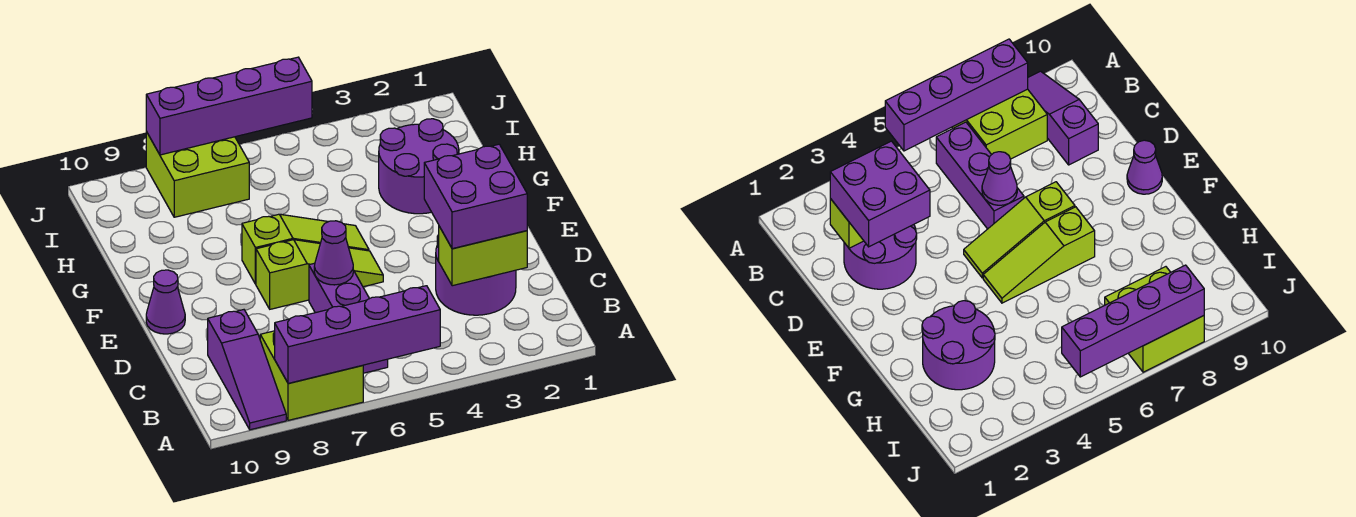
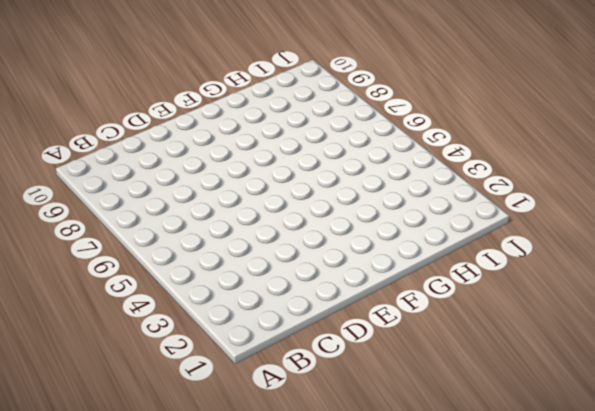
none -> lime 2x2 brick [260,331,363,420]
none -> purple 1x3 slope [208,310,286,430]
none -> purple 1x3 brick [309,263,388,373]

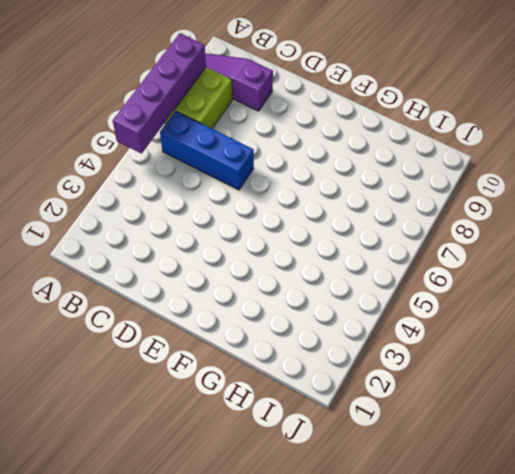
blue 1x3 brick [160,111,254,190] -> purple 1x3 brick [309,263,388,373]
none -> purple 2x2 round brick [436,235,516,315]
none -> lime 1x3 slope [256,240,383,309]
none -> purple 1x1 cone [146,270,185,334]

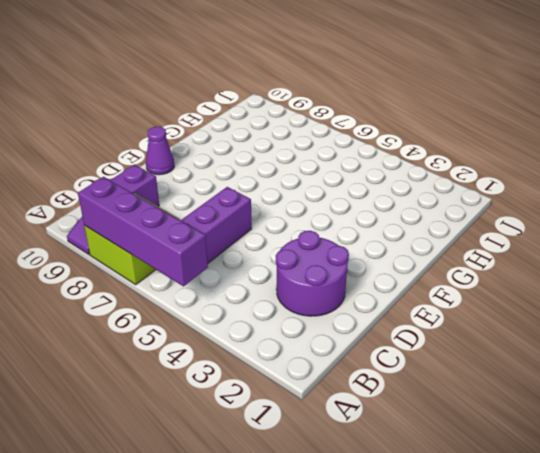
none -> lime 1x3 slope [256,240,383,309]
none -> lime 1x3 slope [242,214,369,284]
none -> purple 2x2 round brick [379,119,459,214]

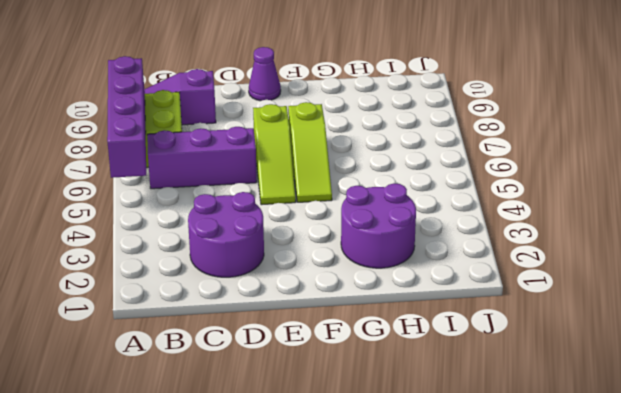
none -> lime 2x2 brick [146,132,249,217]
none -> lime 1x2 brick [439,226,527,286]
none -> purple 1x1 cone [314,221,353,285]

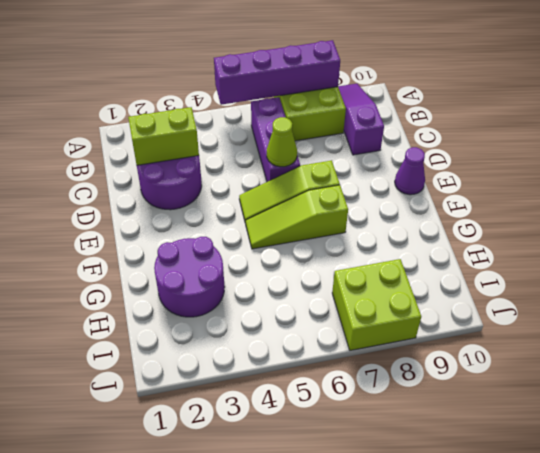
lime 1x1 cone [267,117,297,167] -> purple 1x1 cone [314,221,353,285]
none -> purple 1x4 brick [146,57,312,155]
none -> purple 2x2 brick [424,144,527,249]

